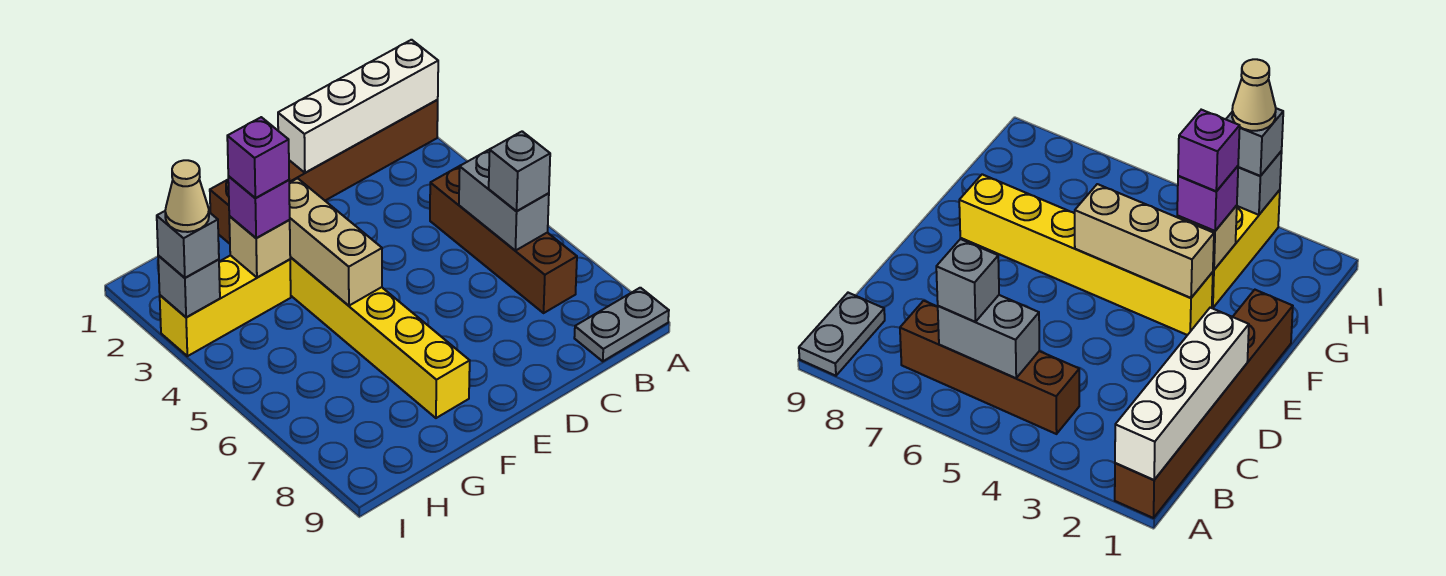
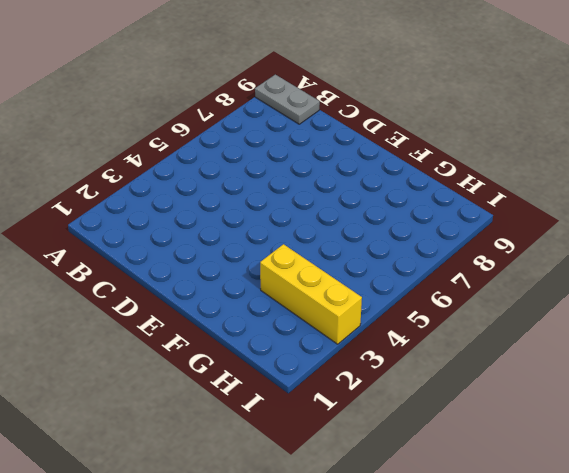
none -> brown 1x6 brick [210,100,438,244]
none -> brown 1x4 brick [430,166,577,313]
none -> yellow 1x6 brick [290,257,470,418]

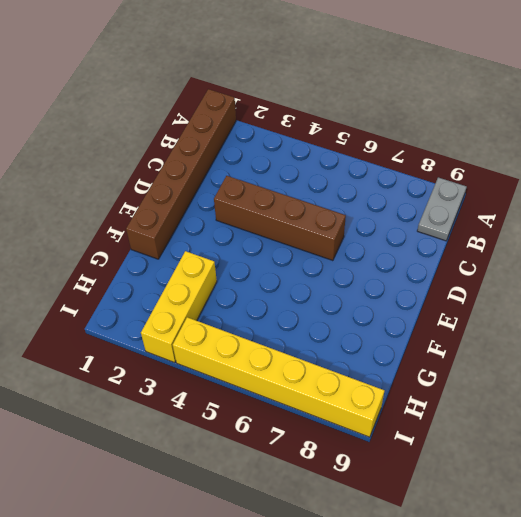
brown 1x4 brick [214,176,346,261] -> brown 1x4 brick moved to [430,166,577,313]
yellow 1x6 brick [173,317,384,437] -> yellow 1x6 brick moved to [290,257,470,418]
none -> white 1x4 brick [278,40,438,173]
none -> grey 1x2 brick [459,149,549,251]
none -> tan 1x3 brick [289,178,382,306]

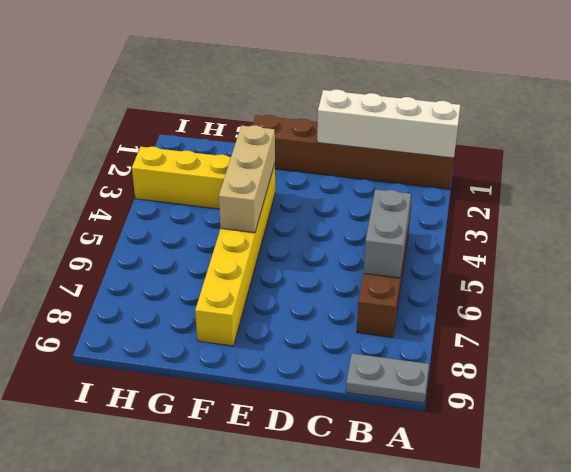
none -> tan 1x1 brick [229,216,290,278]
none -> grey 1x1 brick [158,255,220,317]
none -> grey 1x1 brick [489,131,550,211]

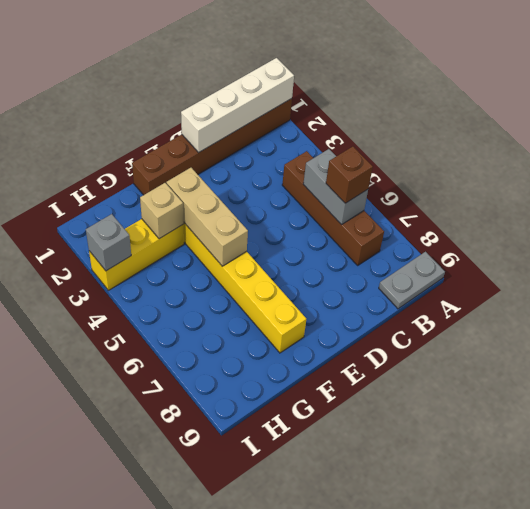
brown 1x1 brick [326,146,373,203] -> grey 1x1 brick [489,131,550,211]
none -> purple 1x1 brick [228,176,290,238]
none -> grey 1x1 brick [157,211,219,278]
none -> purple 1x1 brick [227,117,289,198]

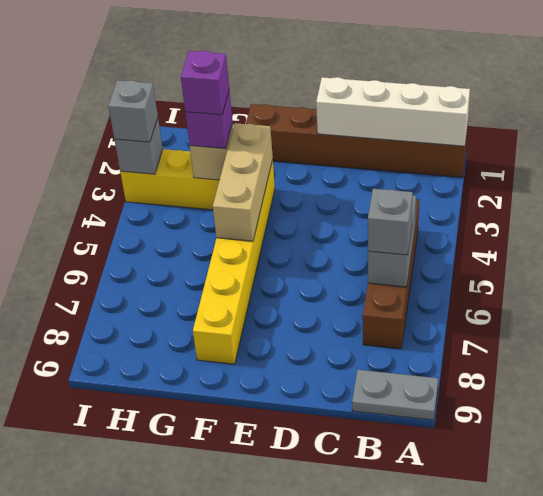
none -> tan 1x1 cone [165,160,209,232]

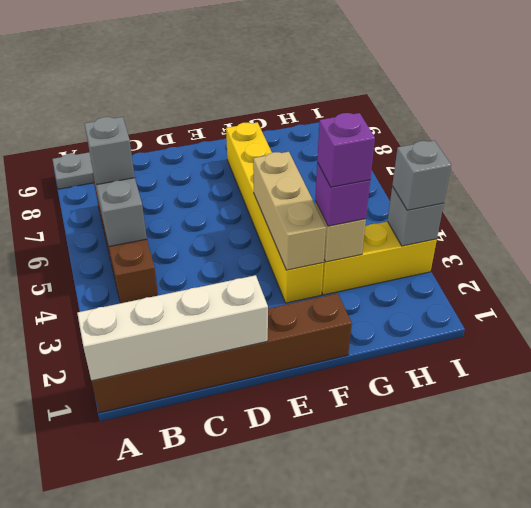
none -> tan 1x1 cone [165,160,209,232]

